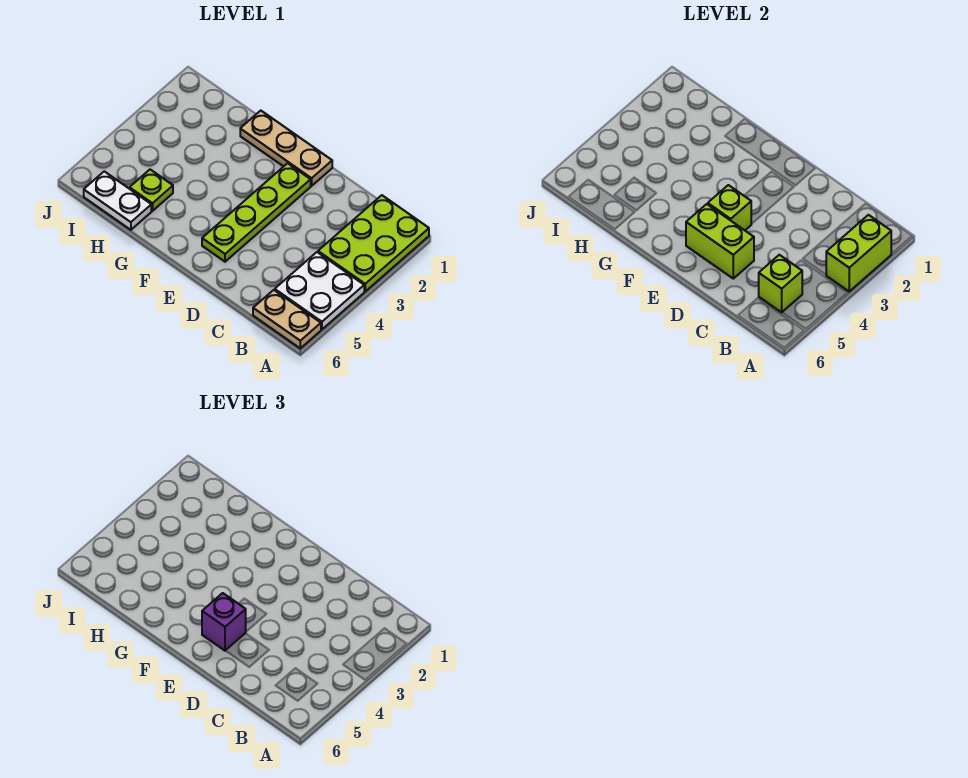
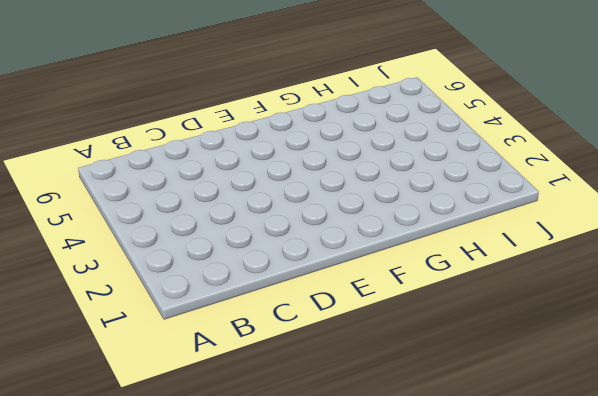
none -> lime 2x3 plate [318,195,429,291]
none -> white 2x2 plate [275,252,364,329]
none -> tan 1x2 plate [253,290,321,348]

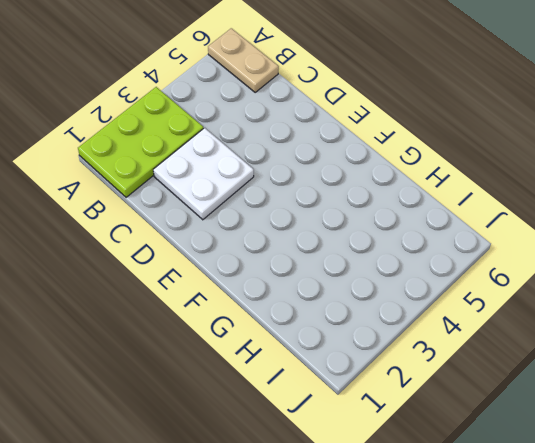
white 2x2 plate [153,128,254,220] -> white 2x2 plate moved to [275,252,364,329]
none -> tan 1x3 plate [240,111,332,186]
none -> lime 1x4 plate [202,163,311,262]
none -> lime 1x1 plate [129,170,173,211]

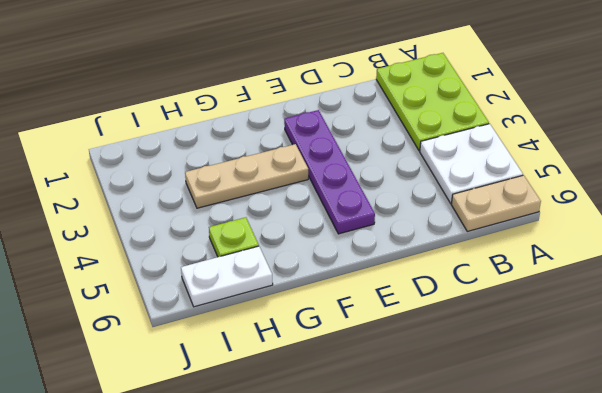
purple 1x4 plate [284,110,375,234] -> lime 1x4 plate [202,163,311,262]
tan 1x3 plate [185,144,308,208] -> tan 1x3 plate moved to [240,111,332,186]
none -> lime 1x2 brick [826,215,891,291]
none -> lime 1x1 brick [759,255,802,312]
none -> lime 1x2 brick [686,204,754,279]

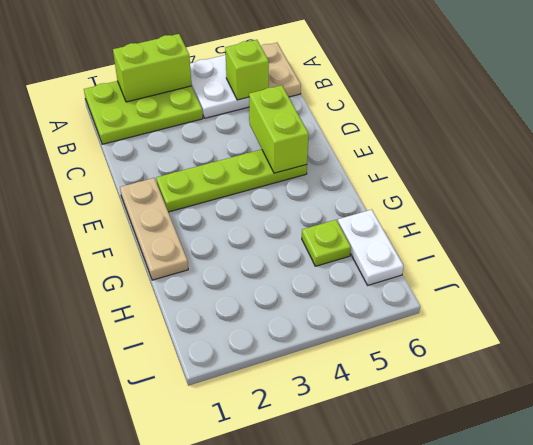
none -> lime 1x1 brick [708,185,751,230]
none -> purple 1x1 brick [202,593,246,651]

